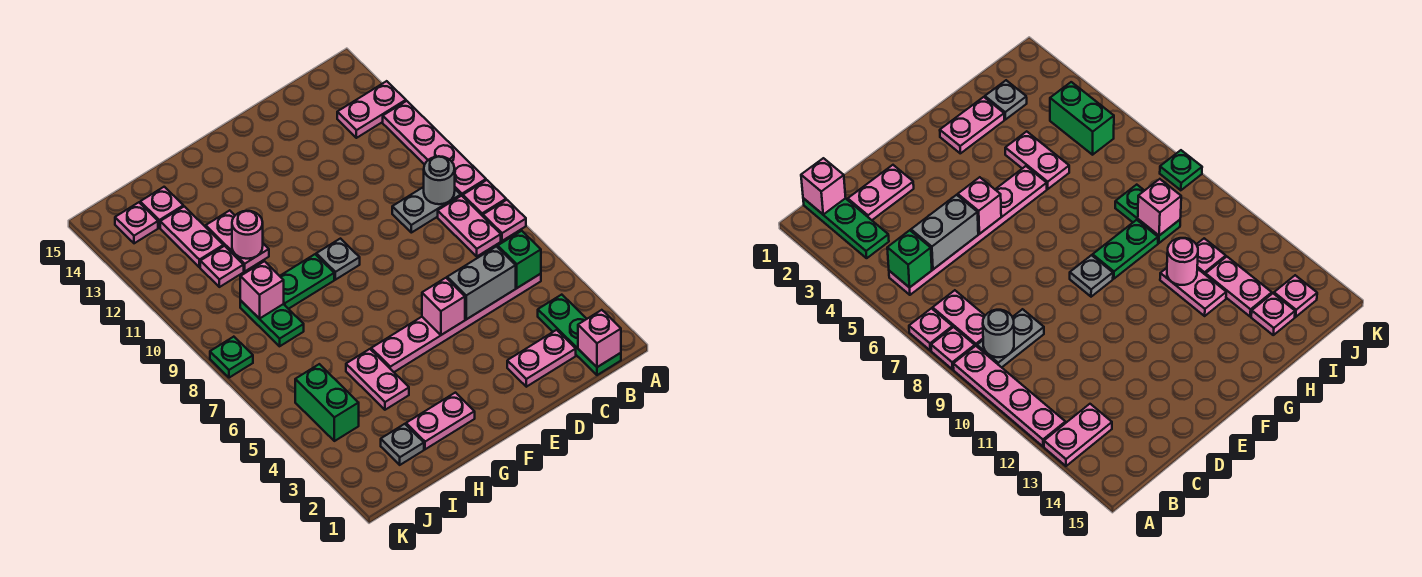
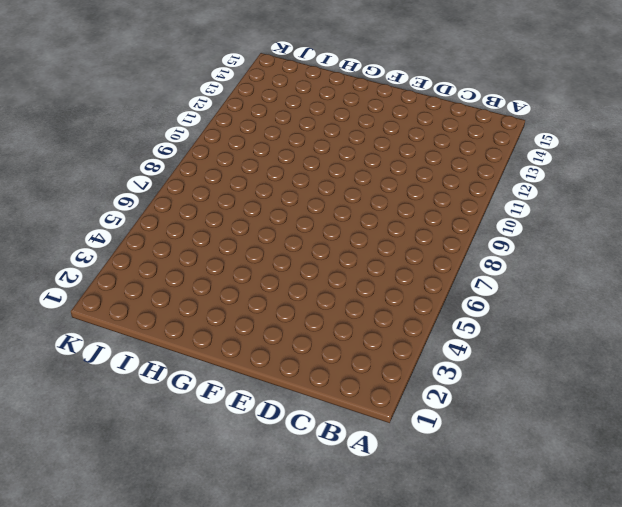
none -> pink 1x1 plate [483,200,526,241]
none -> pink 1x1 plate [463,180,506,216]
none -> pink 1x4 plate [383,101,486,196]

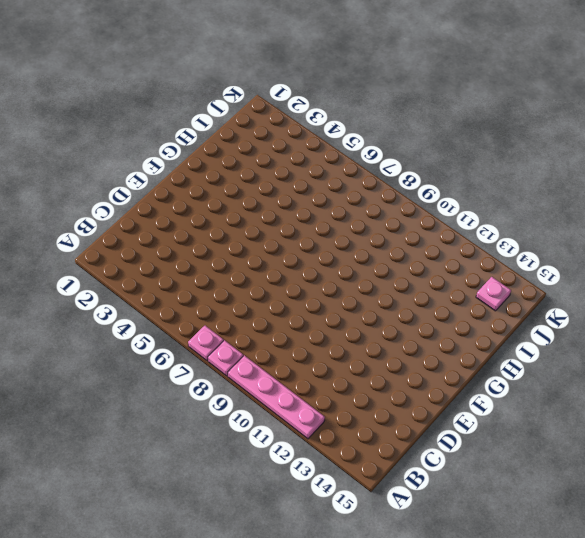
none -> pink 1x2 plate [337,81,406,138]
none -> green 1x3 plate [538,295,621,375]
none -> pink 1x6 plate [371,274,541,372]

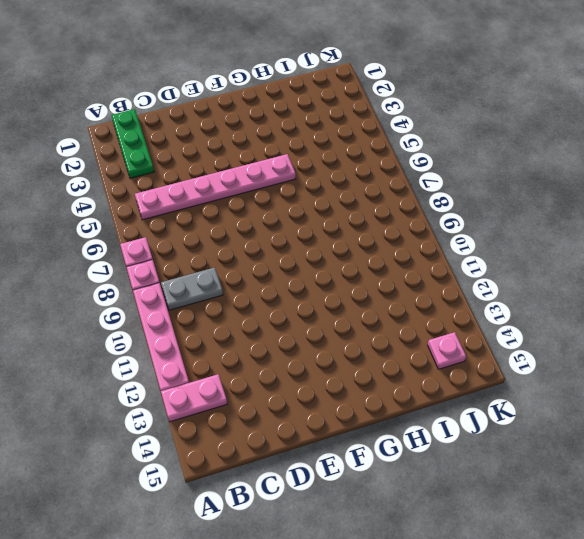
none -> pink 1x2 plate [438,196,501,256]
none -> pink 1x2 plate [507,330,576,387]
none -> grey 1x1 plate [316,239,360,280]

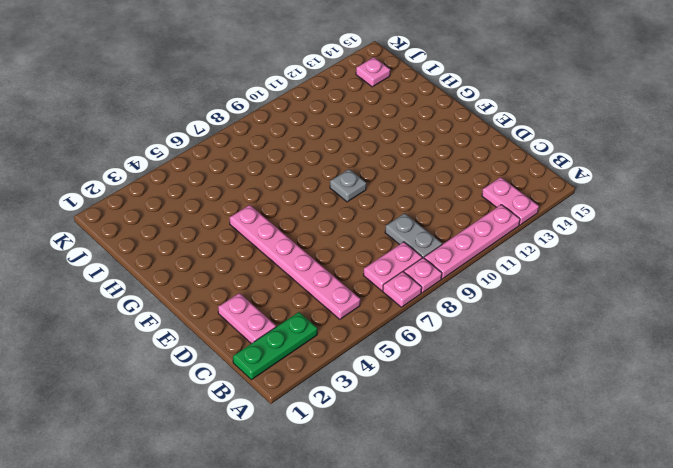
none -> pink 1x2 plate [406,393,475,449]
none -> green 1x2 plate [280,254,334,309]
none -> pink 1x2 plate [346,349,409,410]

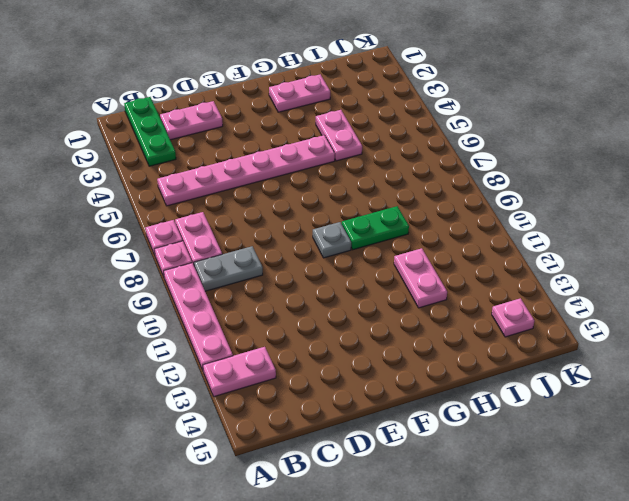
none -> grey 1x1 plate [381,424,424,465]
none -> green 1x2 plate [240,301,304,346]
none -> pink 1x1 plate [200,246,244,287]

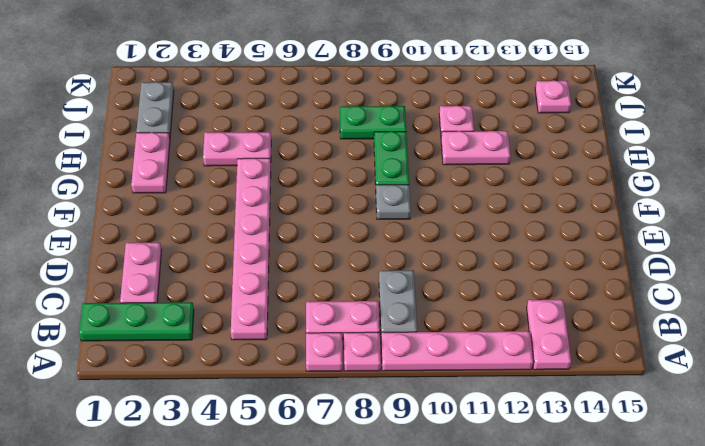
grey 1x2 plate [136,82,174,137] -> grey 1x1 plate [381,424,424,465]
none -> pink 1x2 plate [160,206,224,267]
none -> pink 1x1 plate [140,187,183,228]
none -> green 1x2 brick [295,364,359,441]

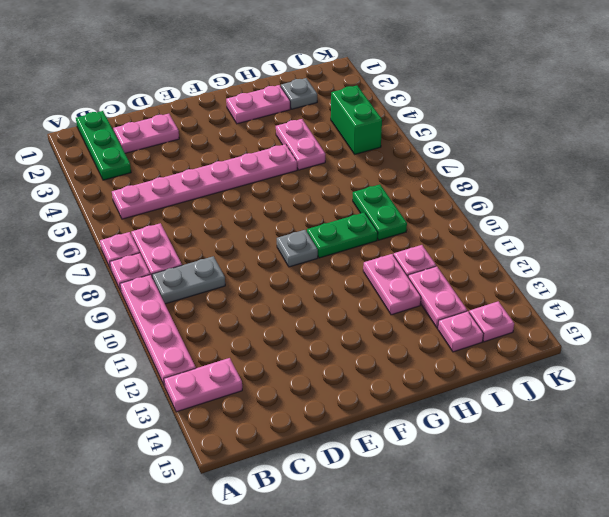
none -> green 1x1 plate [210,337,253,378]
none -> pink 1x1 brick [578,310,621,367]
none -> green 1x1 brick [498,231,541,288]

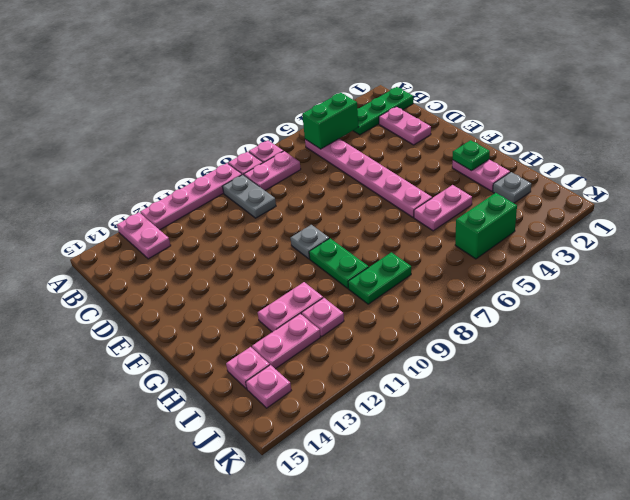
green 1x2 brick [302,93,358,149] -> green 1x1 brick [498,231,541,288]
green 1x1 plate [453,140,490,171] -> green 1x1 plate moved to [210,337,253,378]
none -> pink 1x1 brick [578,310,621,367]
none -> grey 1x1 round brick [424,156,455,204]
none -> grey 1x2 brick [447,246,516,319]

